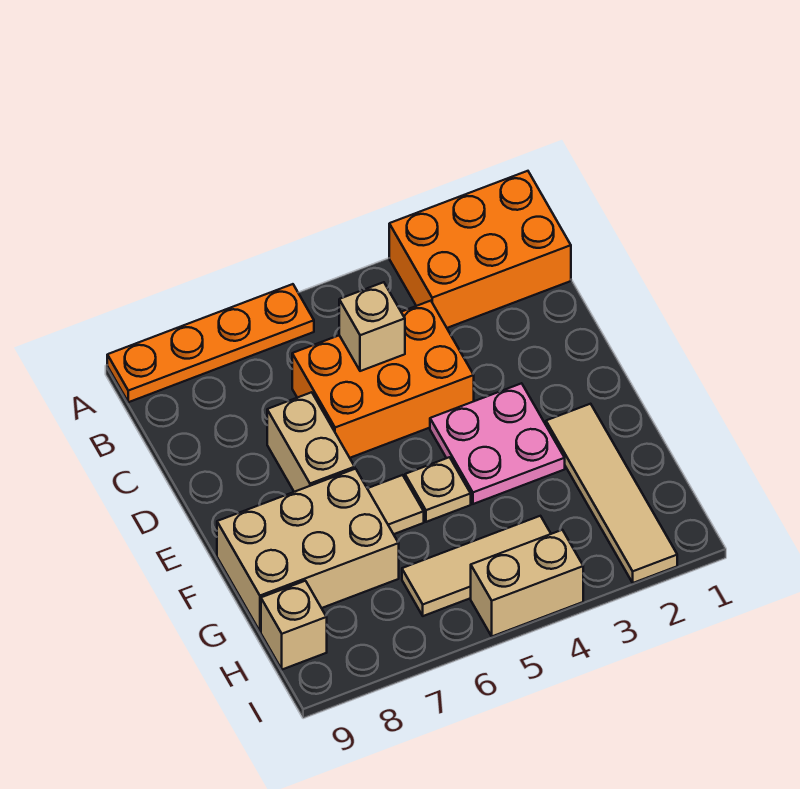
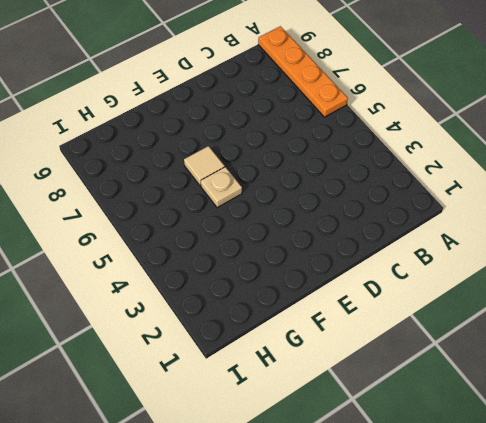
none -> orange 2x3 brick [389,171,571,328]
none -> orange 2x3 brick [292,301,474,458]
none -> tan 1x2 brick [267,392,355,492]

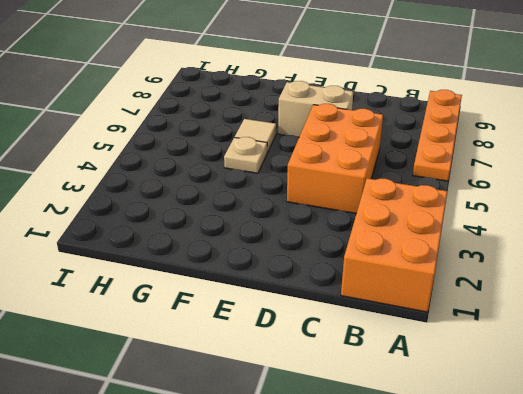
none -> pink 2x2 plate [430,383,565,504]
none -> tan 1x4 tile [546,404,677,583]
none -> tan 2x3 brick [217,469,399,631]

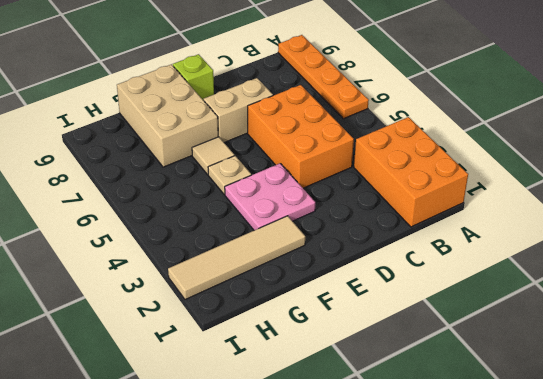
lime 1x1 brick [173,54,214,101] -> none
none -> tan 1x3 tile [402,516,551,616]
none -> tan 1x1 brick [261,581,327,670]
none -> tan 1x2 brick [471,530,583,636]

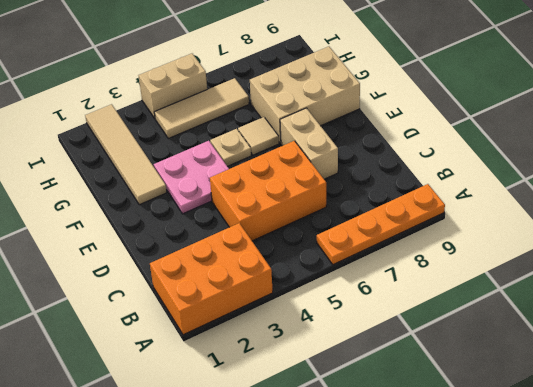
none -> tan 1x1 brick [261,581,327,670]
none -> tan 1x1 brick [339,282,405,371]

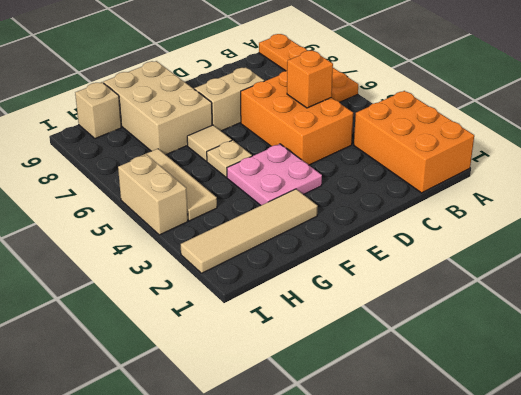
orange 1x1 brick [287,51,333,108] -> tan 1x1 brick [339,282,405,371]

